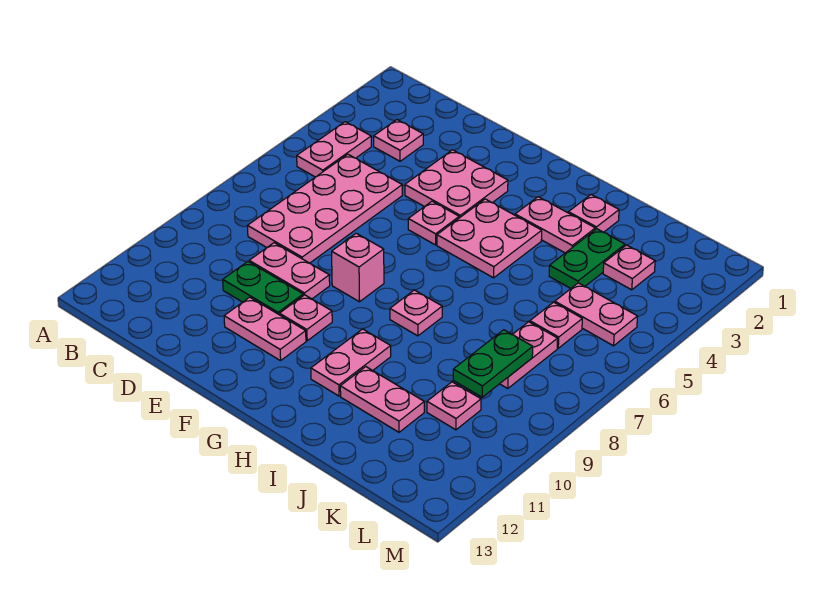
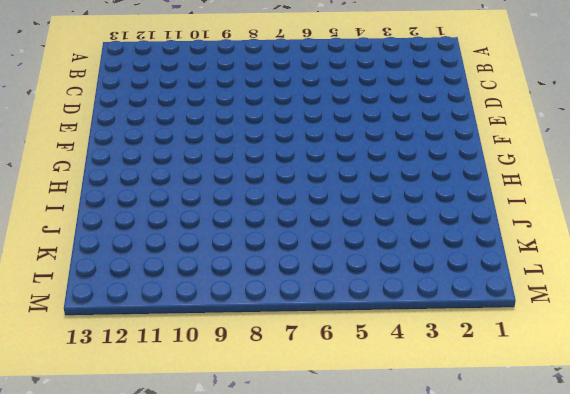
none -> pink 1x2 plate [297,122,371,177]
none -> pink 1x1 plate [374,120,423,161]
none -> pink 2x4 plate [248,154,402,263]

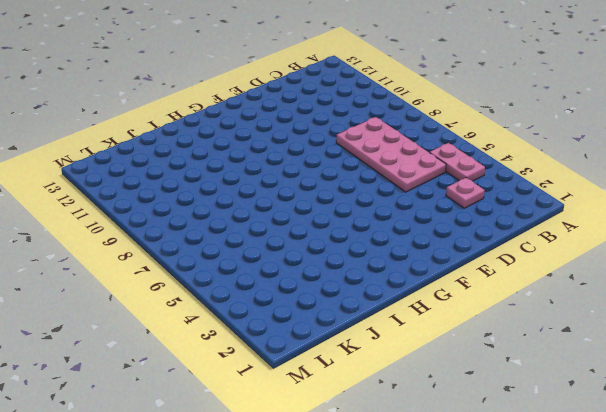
none -> pink 1x2 plate [249,243,330,299]
none -> green 1x2 plate [223,262,303,315]
none -> pink 2x2 plate [405,150,508,218]

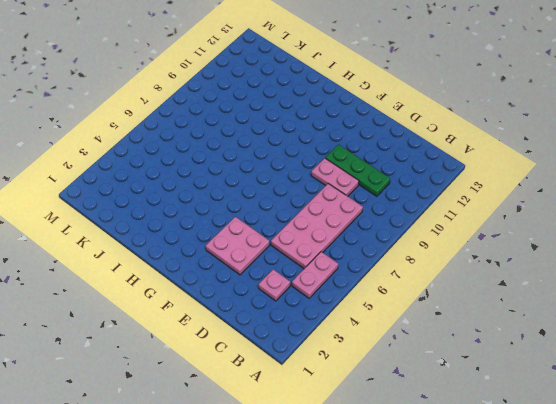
green 1x3 plate [326,145,390,196] -> green 1x2 plate [223,262,303,315]
none -> pink 1x2 plate [224,297,306,361]
none -> pink 1x1 plate [408,201,459,245]
none -> pink 1x1 brick [332,233,384,302]

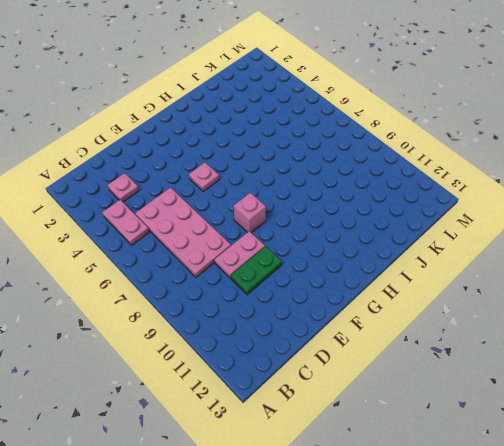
none -> pink 2x2 plate [405,150,508,218]
none -> pink 1x2 plate [224,297,306,361]
none -> pink 1x1 plate [279,295,332,341]

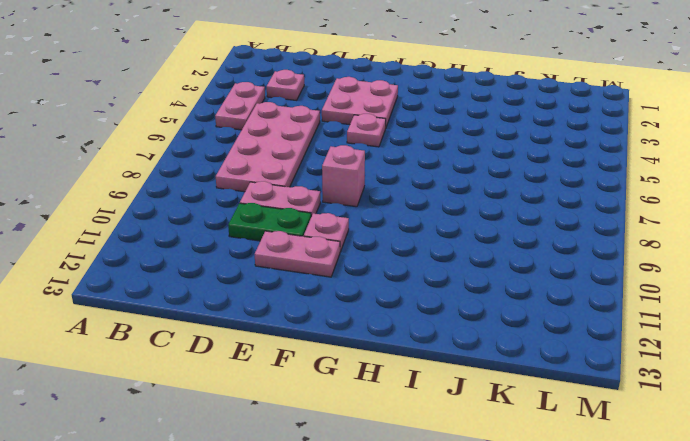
none -> pink 2x2 plate [437,199,542,278]
none -> pink 1x2 plate [515,197,595,253]
none -> pink 1x1 plate [390,290,442,336]

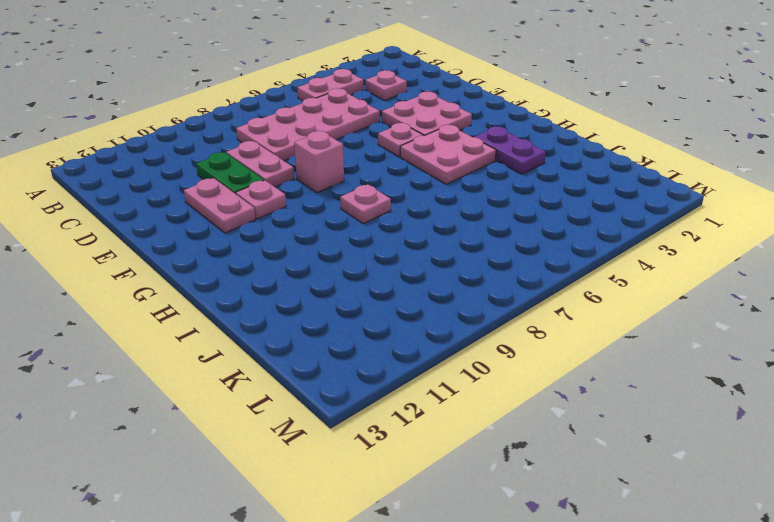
purple 1x2 plate [475,126,546,174] -> pink 1x2 plate [515,197,595,253]
none -> pink 1x2 plate [311,329,391,396]
none -> pink 1x1 plate [568,195,619,232]
none -> pink 1x2 plate [340,367,424,432]

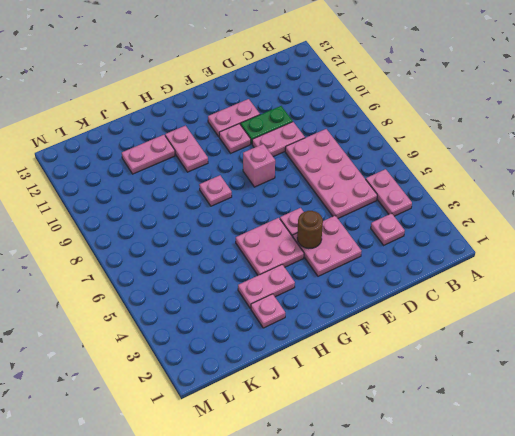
brown 1x1 round brick [297,211,323,248] -> none
none -> green 1x2 plate [549,229,625,288]
none -> pink 1x1 plate [603,245,655,290]
none -> pink 1x2 plate [555,283,638,346]

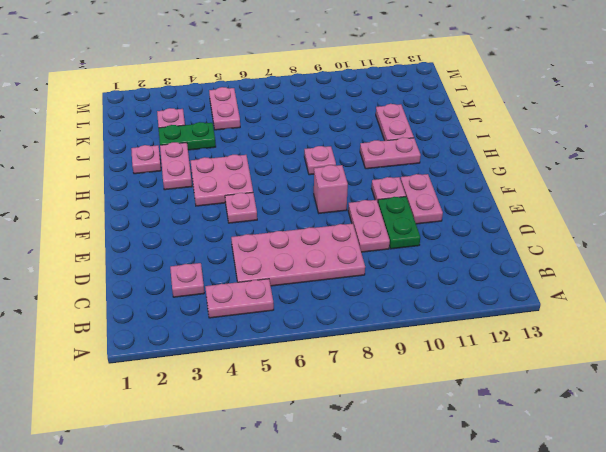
none -> pink 2x2 plate [405,150,508,218]
none -> pink 1x1 plate [530,302,582,348]
none -> pink 1x2 plate [500,322,558,389]

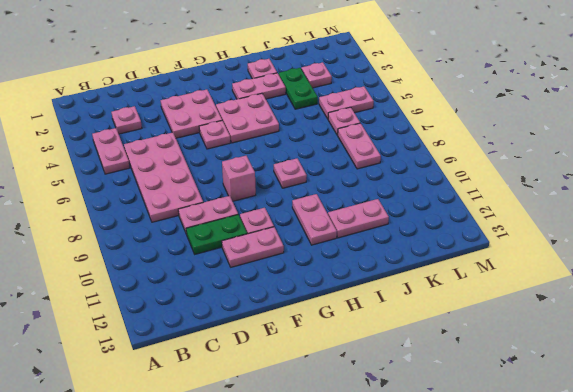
none -> pink 1x1 plate [427,382,481,430]
none -> green 1x2 plate [453,330,533,397]

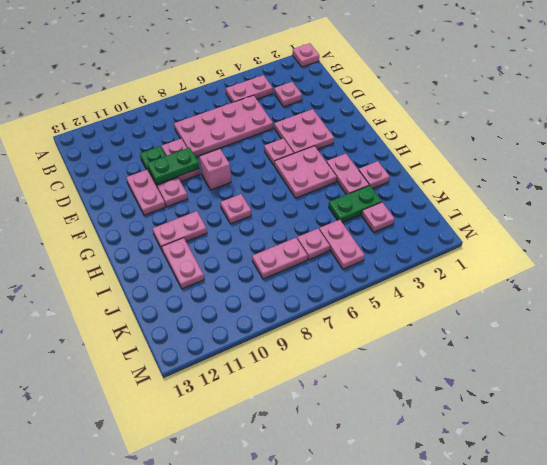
pink 1x1 plate [292,43,319,67] -> pink 1x1 plate moved to [427,382,481,430]
green 1x2 plate [147,147,199,184] -> green 1x2 plate moved to [453,330,533,397]

